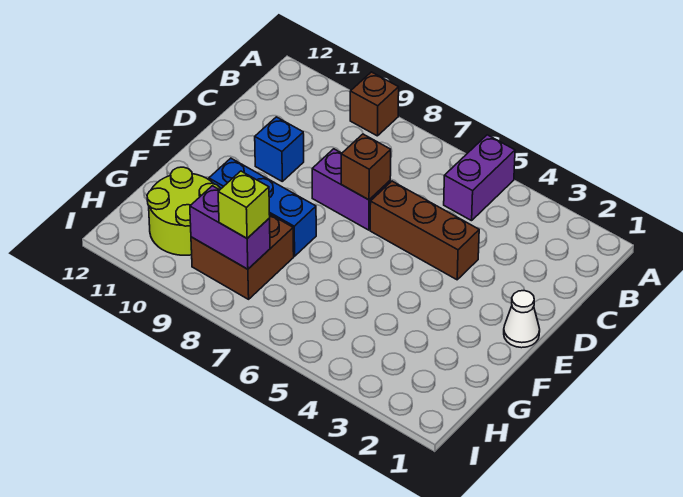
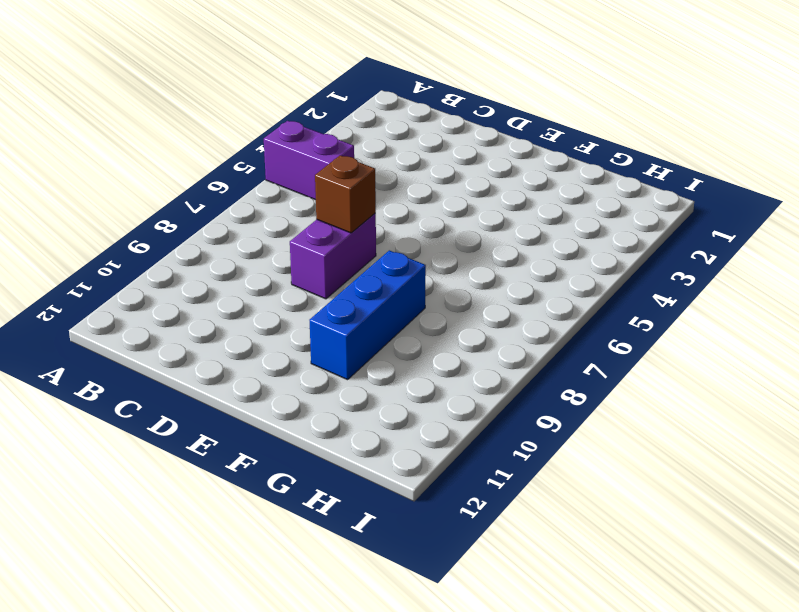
none -> brown 1x1 brick [350,72,399,136]
none -> brown 1x3 brick [370,181,479,280]
none -> blue 1x1 brick [255,117,304,181]

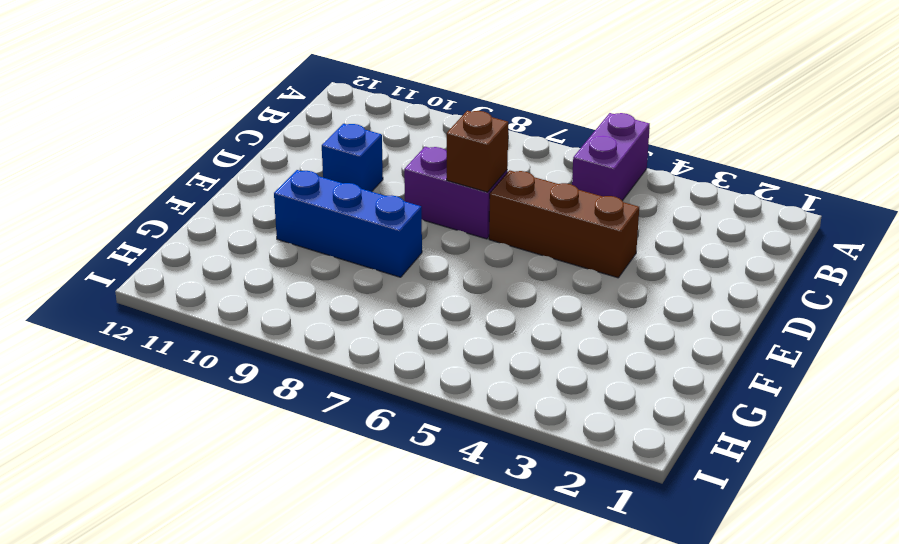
none -> brown 1x1 brick [350,72,399,136]
none -> white 1x1 cone [504,291,540,348]
none -> brown 2x2 brick [191,214,294,299]

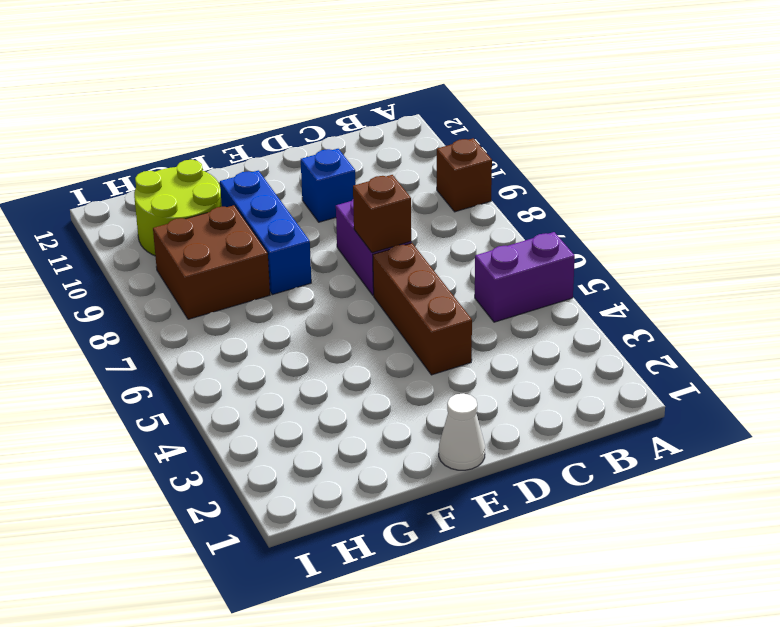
none -> purple 1x2 brick [190,186,270,269]
none -> lime 1x1 brick [218,171,270,238]

